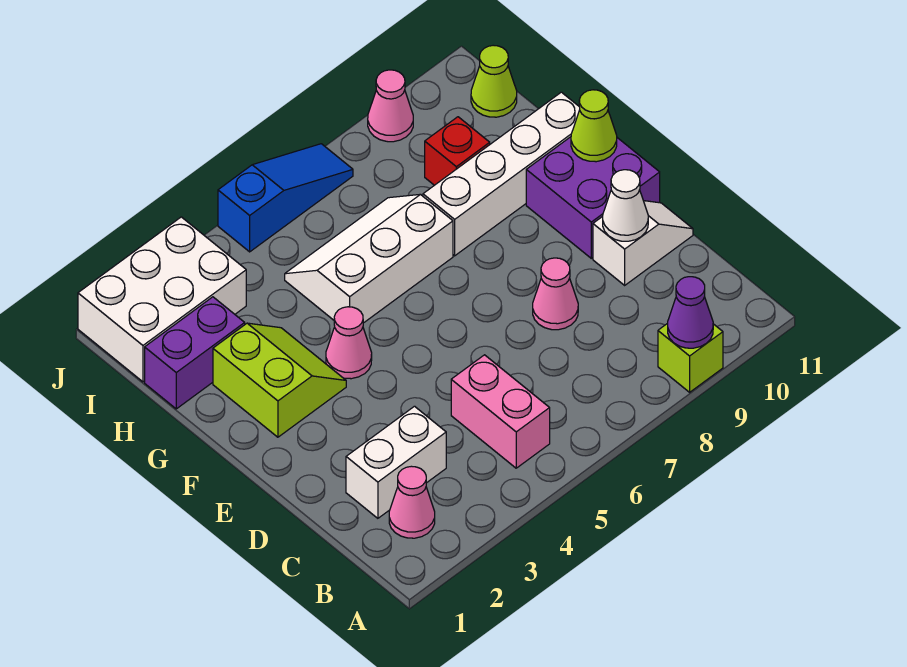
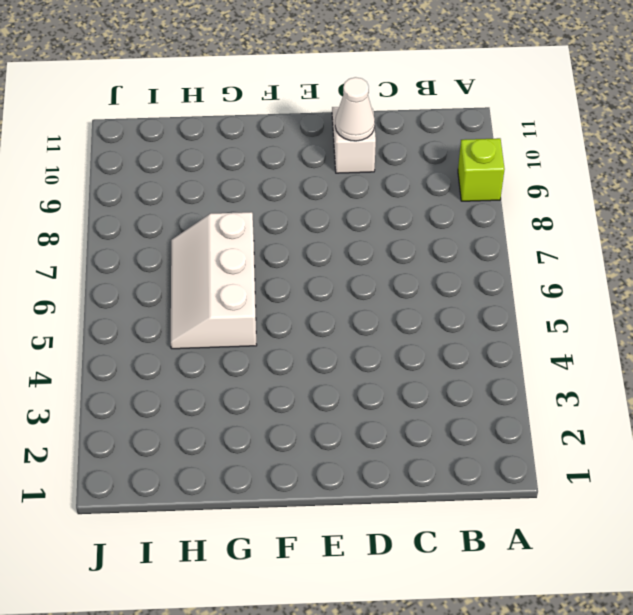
none -> pink 1x1 cone [389,466,435,538]
none -> pink 1x2 brick [451,355,550,468]
none -> white 1x2 brick [346,406,446,518]

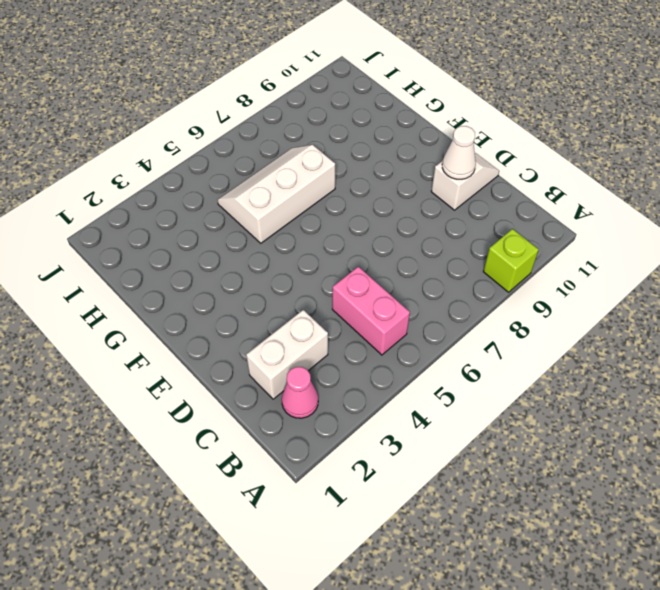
none -> pink 1x1 cone [533,258,578,330]
none -> purple 2x2 brick [526,137,660,258]
none -> lime 2x2 slope [213,323,346,437]

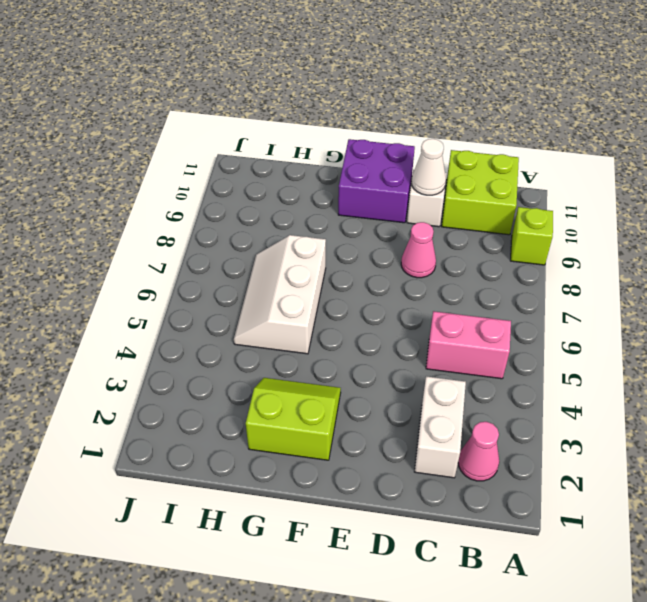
lime 2x2 brick [442,150,519,235] -> none
none -> pink 1x1 cone [326,307,372,379]
none -> white 1x4 brick [423,92,580,256]
none -> purple 1x2 brick [145,297,245,409]

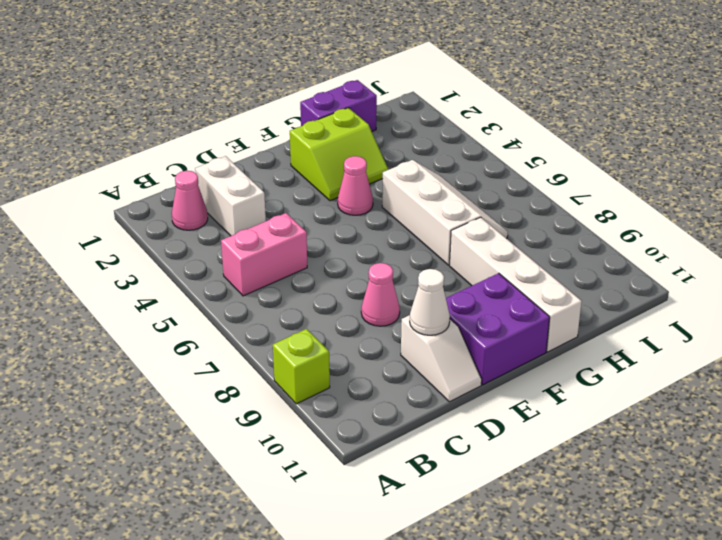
purple 1x2 brick [300,80,377,131] -> purple 1x2 brick turned to [145,297,245,409]
none -> red 1x1 brick [425,117,490,185]
none -> white 2x3 brick [78,217,246,382]
none -> lime 1x1 cone [471,45,517,117]

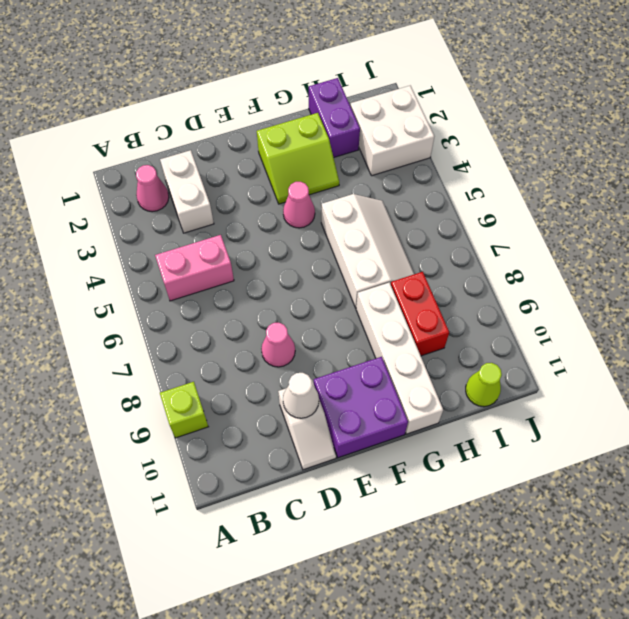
red 1x2 brick [391,272,449,356] -> red 1x1 brick [425,117,490,185]
white 2x2 brick [350,86,434,176] -> white 2x3 brick [78,217,246,382]
none -> blue 1x3 slope [218,144,353,252]
none -> pink 1x1 cone [368,70,413,142]
none -> purple 1x1 cone [668,277,713,348]

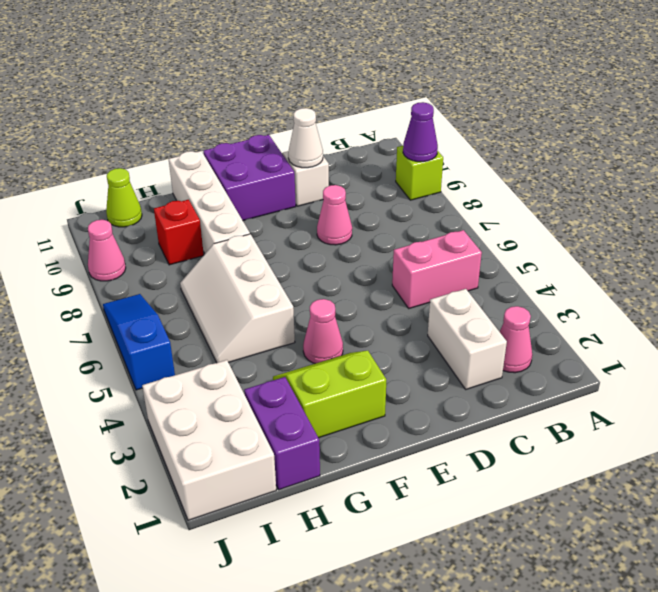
none -> lime 1x1 cone [571,90,617,162]

